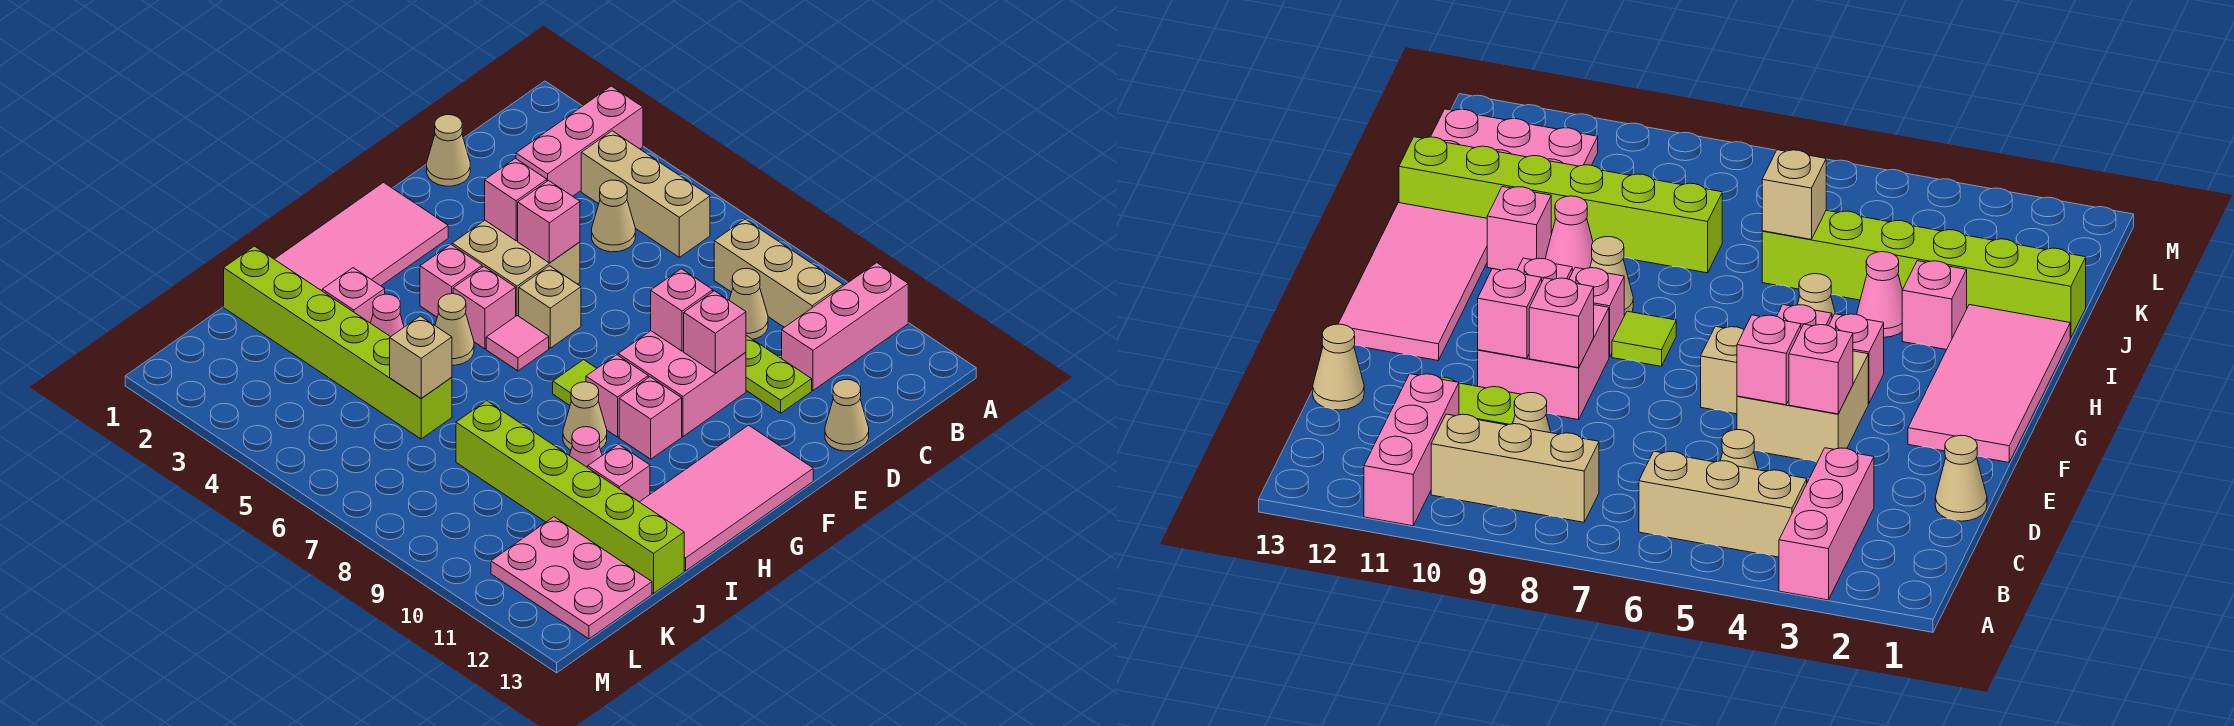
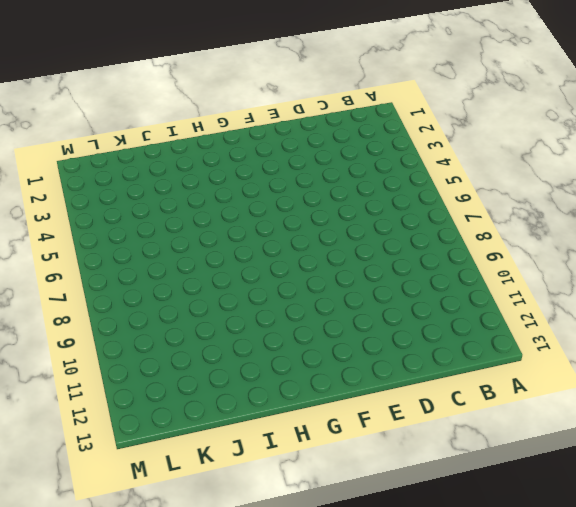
none -> pink 1x3 brick [516,86,643,196]
none -> pink 1x3 brick [782,263,908,390]
none -> tan 1x3 brick [581,131,710,257]
none -> tan 1x3 brick [714,219,843,327]

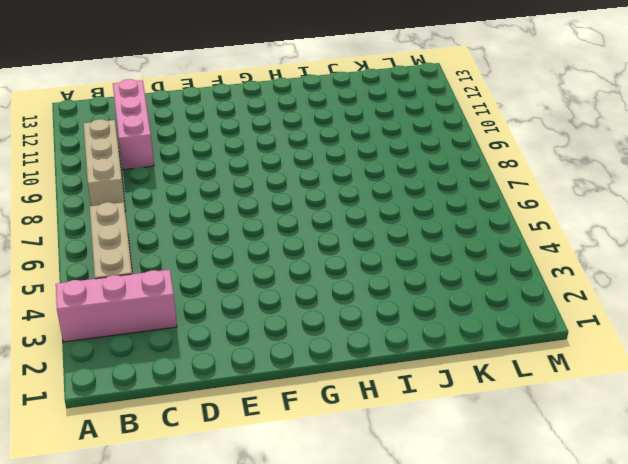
pink 1x3 brick [113,79,154,170] -> pink 1x3 brick turned to [782,263,908,390]
none -> tan 1x1 cone [592,180,635,252]
none -> tan 1x1 cone [729,268,768,339]
none -> tan 1x1 cone [427,115,470,186]
none -> lime 1x2 plate [746,336,812,413]

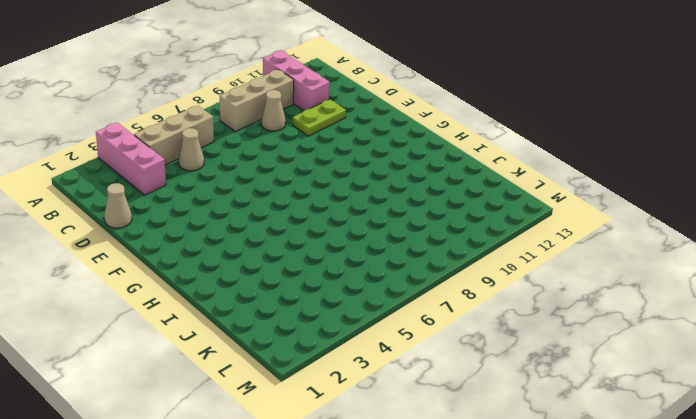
none -> tan 1x1 cone [825,379,869,451]
none -> tan 2x2 brick [452,220,580,316]
none -> pink 2x2 brick [618,331,746,436]
none -> pink 2x4 tile [275,183,448,291]

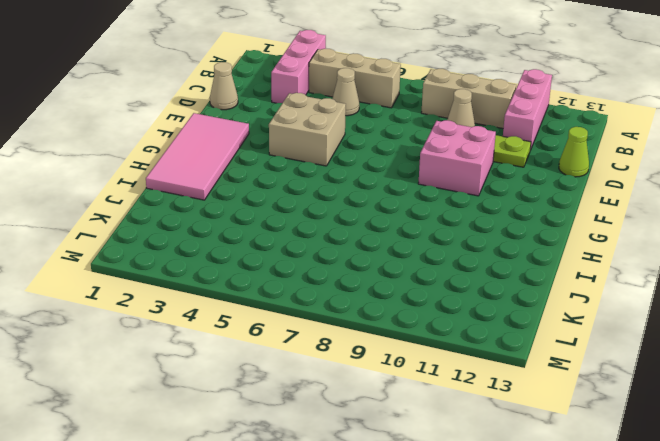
lime 1x1 cone [559,127,589,177] -> tan 1x1 cone [825,379,869,451]
none -> tan 1x1 brick [519,266,581,348]
none -> pink 2x4 tile [640,425,813,571]
none -> pink 1x1 brick [420,244,482,317]
none -> pink 1x1 brick [453,267,516,349]

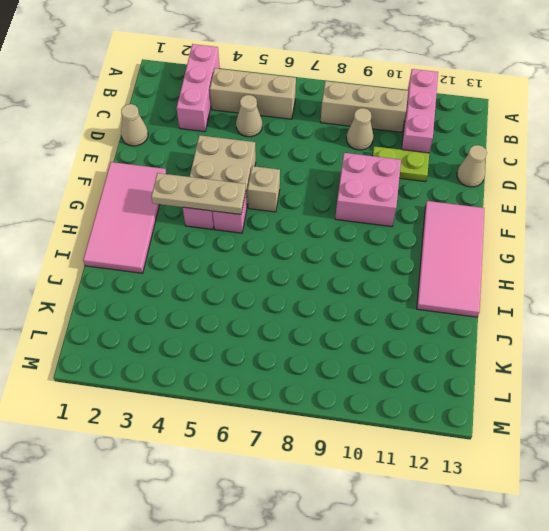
tan 1x3 plate [151,173,246,214] -> none
none -> pink 1x1 tile [486,316,549,371]
none -> lime 1x1 tile [553,360,597,405]
none -> pink 1x1 brick [586,355,648,437]
none -> pink 1x1 brick [619,377,682,459]

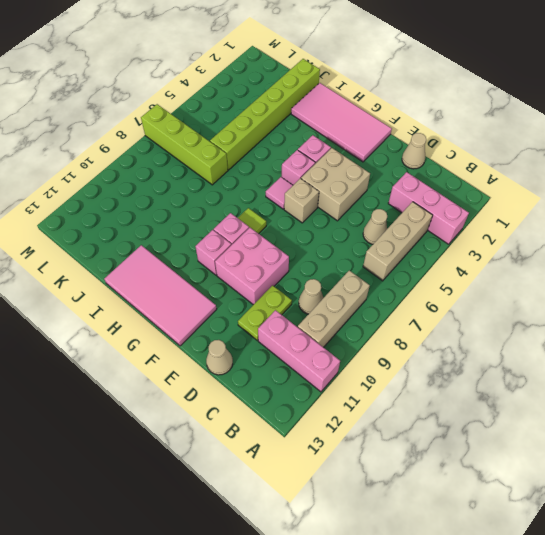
lime 1x4 brick [141,104,228,185] -> none
none -> tan 1x1 cone [435,294,474,365]
none -> tan 1x1 cone [563,382,607,450]
none -> pink 1x1 brick [322,268,385,323]
none -> pink 1x1 cone [371,294,404,337]

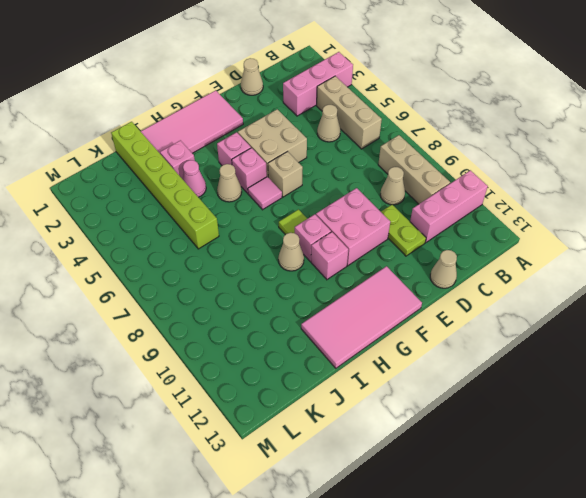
none -> pink 1x1 cone [570,427,602,468]
none -> pink 1x1 brick [588,444,650,502]
none -> lime 1x6 brick [456,401,684,593]
none -> pink 2x3 plate [491,517,652,639]

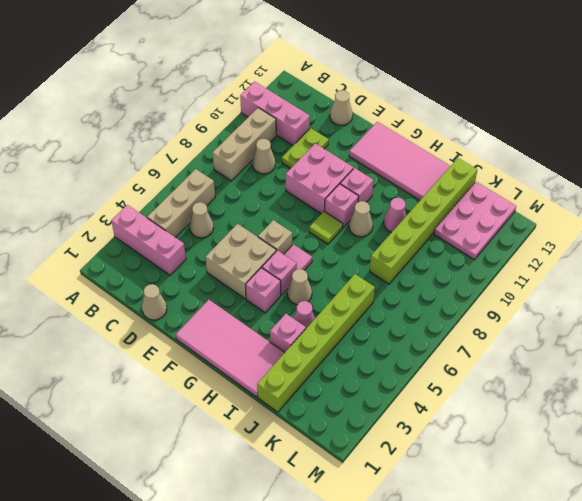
none -> pink 1x1 brick [588,444,650,502]
none -> pink 1x1 brick [485,158,547,241]
none -> pink 1x1 brick [518,181,580,263]
none -> pink 1x1 brick [651,269,713,351]

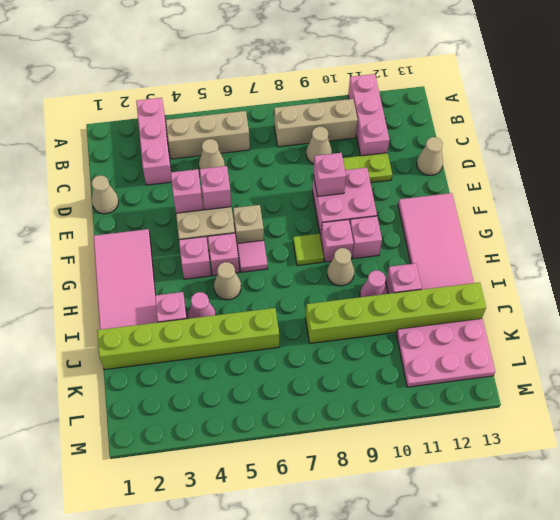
none -> pink 1x1 brick [684,291,746,373]
none -> tan 1x1 brick [390,316,452,398]

